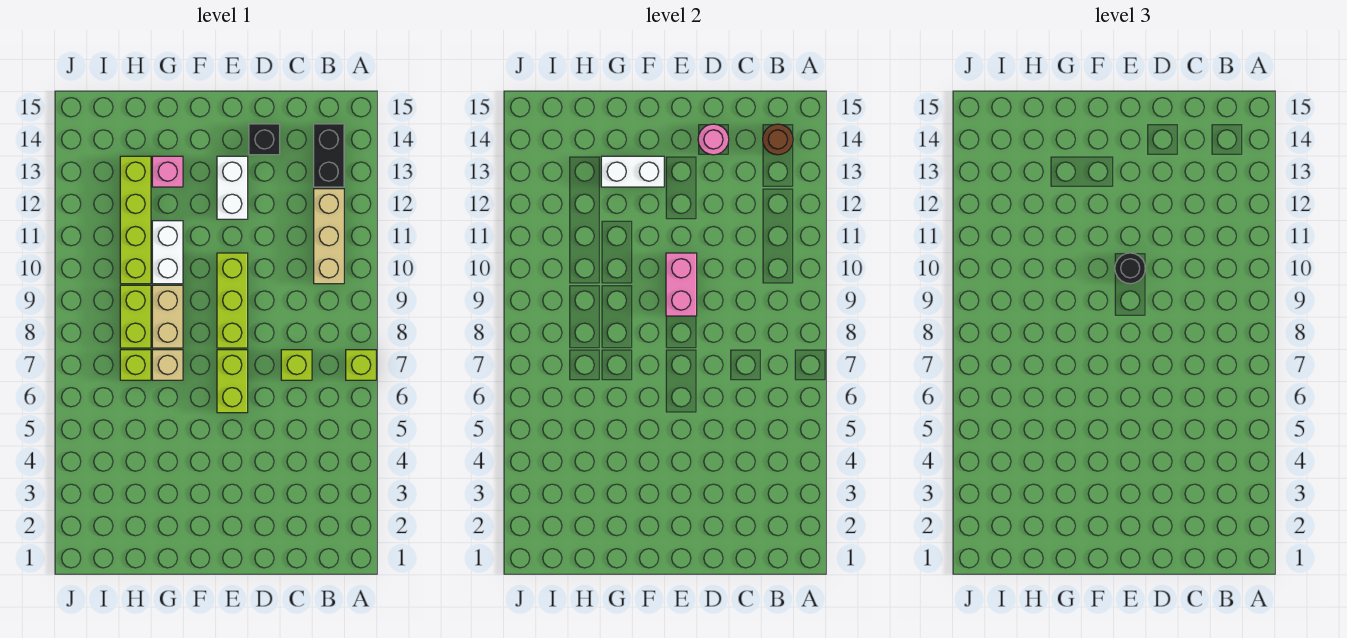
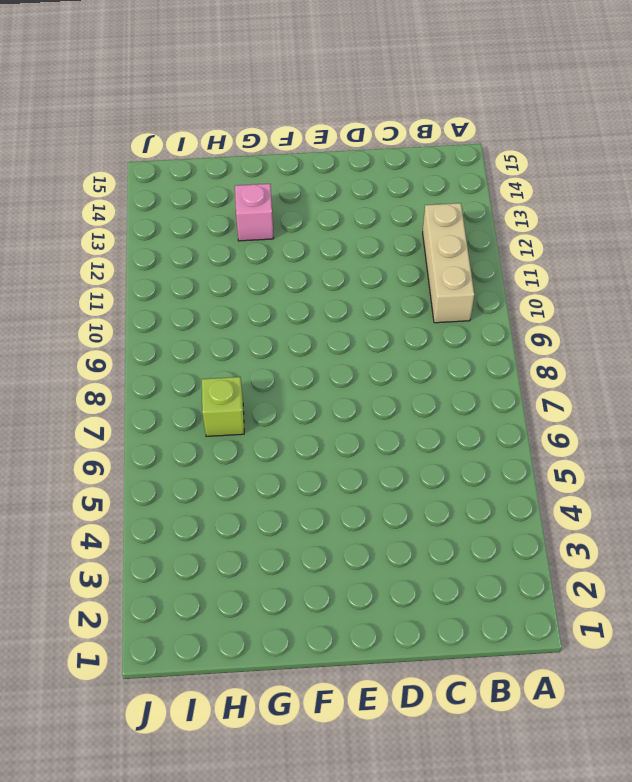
none -> lime 1x1 brick [346,350,376,380]
none -> black 1x2 brick [314,124,344,187]
none -> lime 1x1 brick [281,350,312,380]

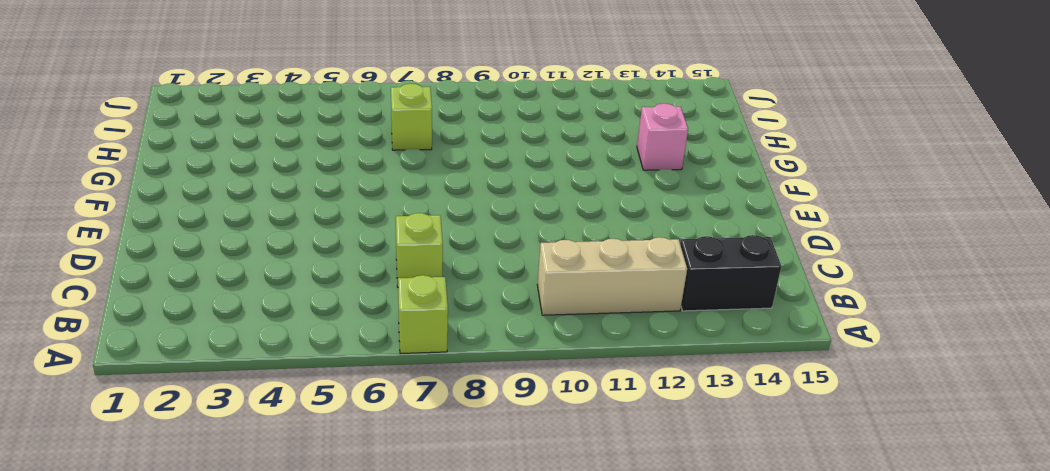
none -> black 1x1 brick [249,124,280,155]
none -> lime 1x2 brick [217,350,248,413]
none -> lime 1x3 brick [217,253,248,348]

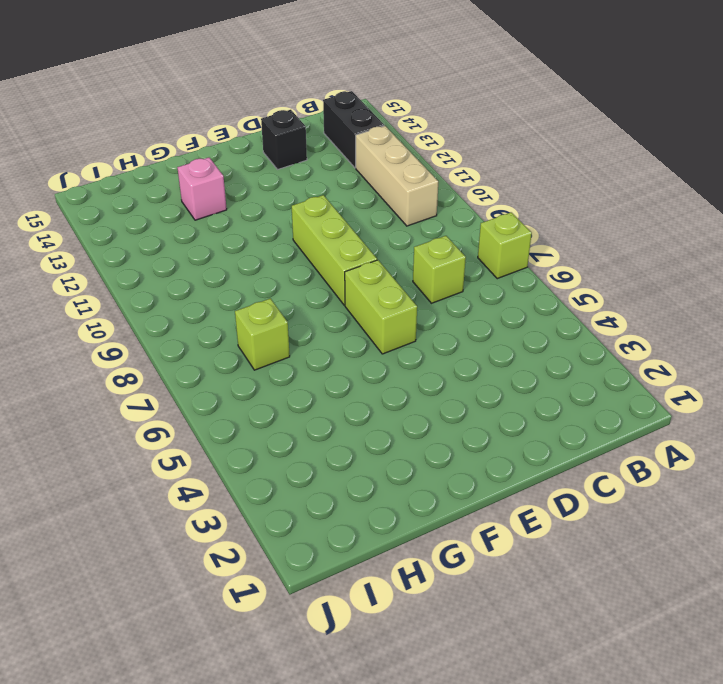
none -> white 1x2 brick [217,156,248,219]
none -> tan 1x1 brick [152,350,183,380]
none -> tan 1x2 brick [152,285,183,348]

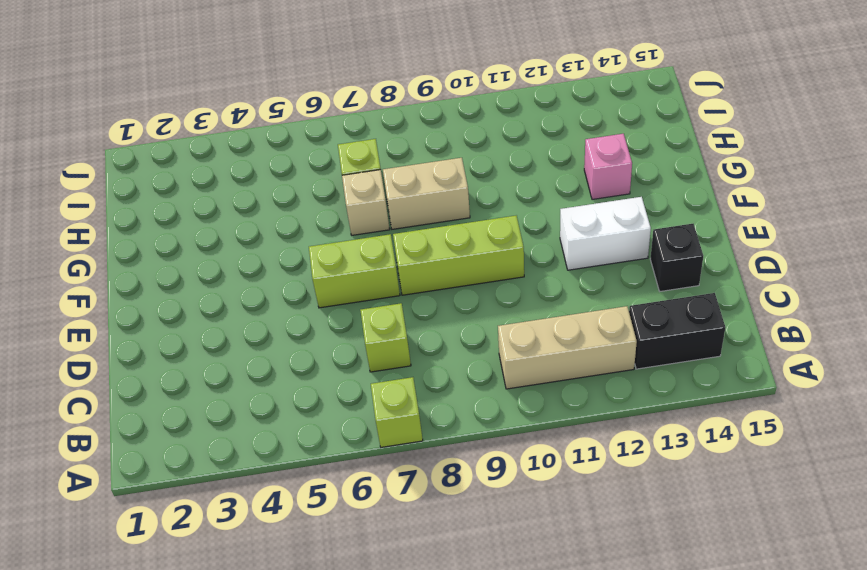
none -> white 1x2 brick [152,221,183,284]
none -> lime 1x2 brick [120,285,151,348]
none -> lime 1x4 brick [120,156,151,284]

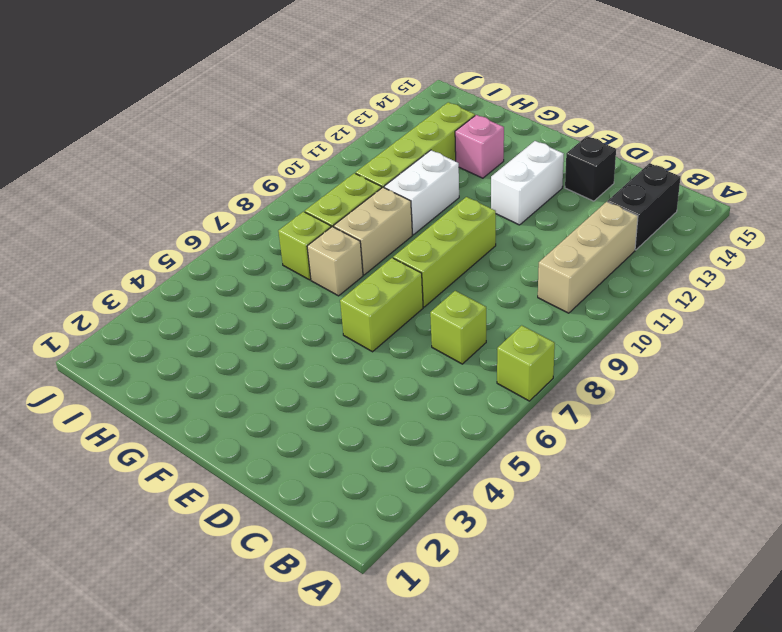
none -> brown 1x1 round brick [763,124,793,155]
none -> pink 1x1 round brick [698,124,729,155]
none -> pink 1x2 brick [666,253,697,316]

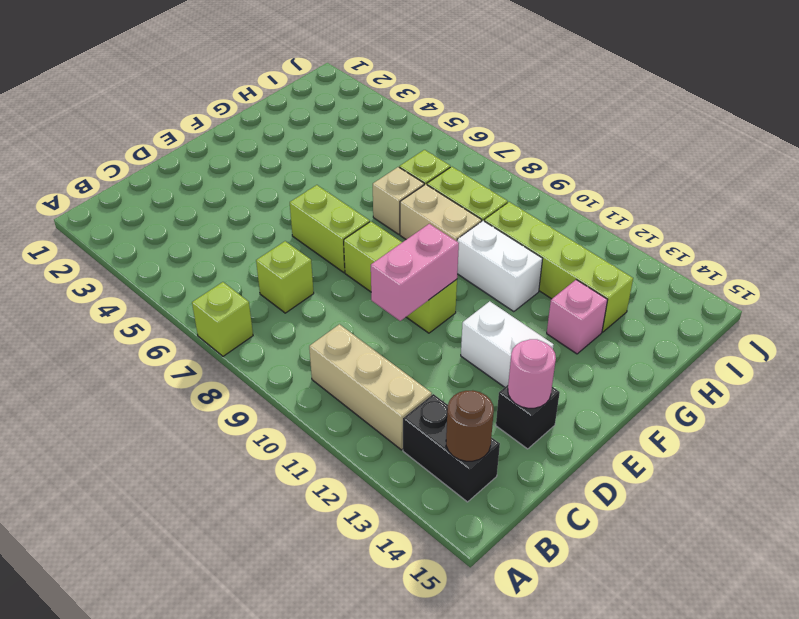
pink 1x2 brick [371,224,459,321] -> pink 1x2 brick turned to [666,253,697,316]
none -> white 1x2 brick [601,156,664,187]
none -> black 1x1 round brick [1115,253,1146,284]

